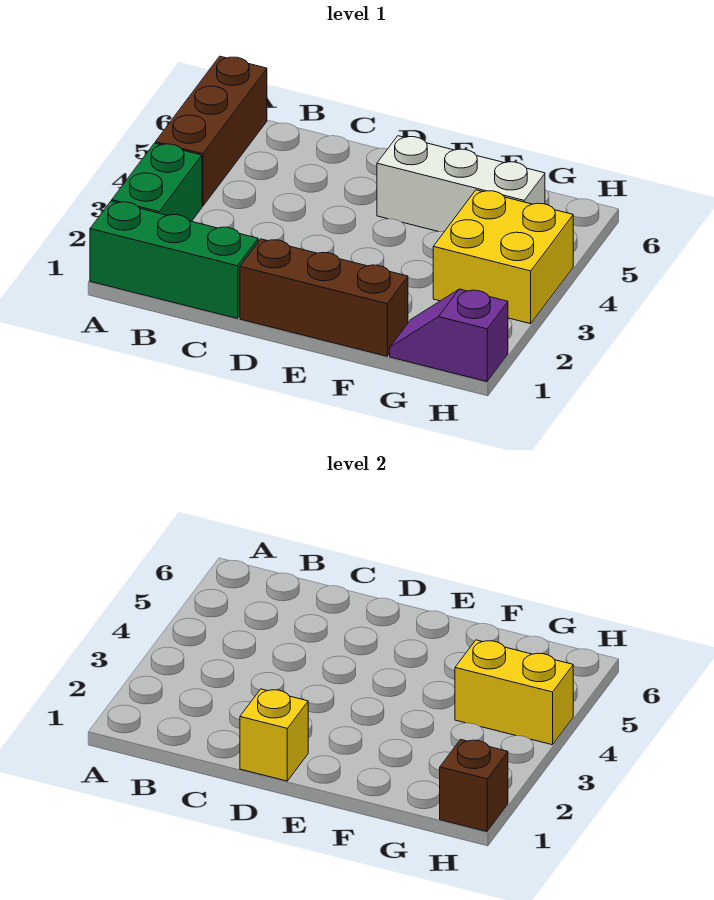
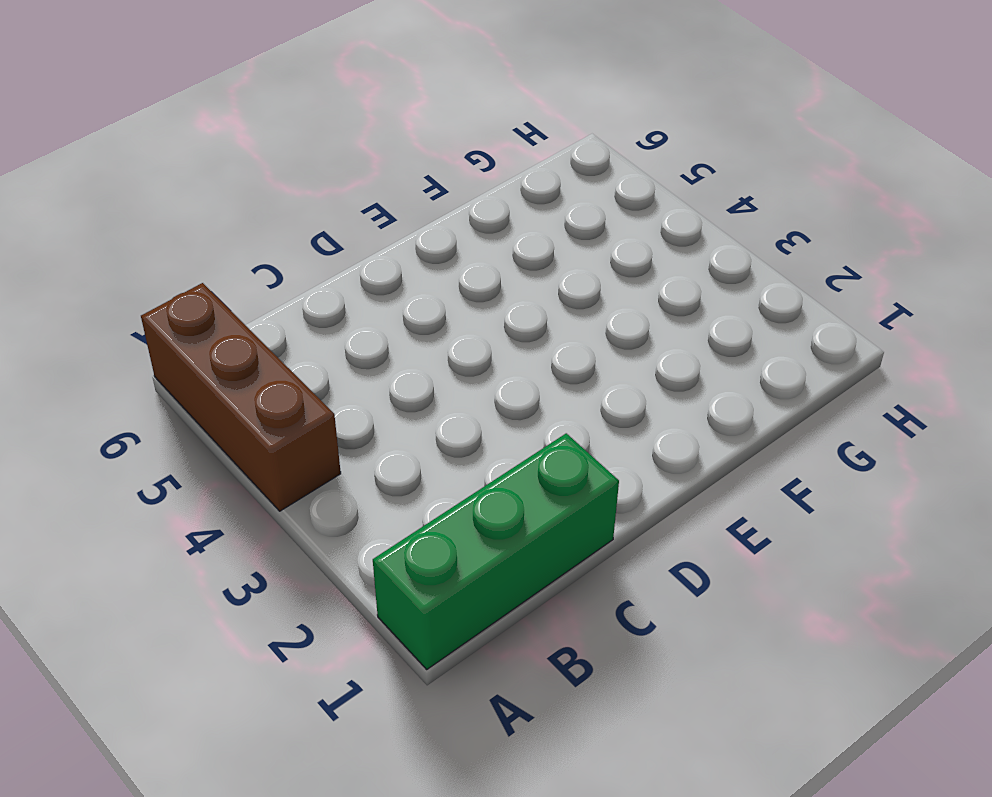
none -> green 1x2 brick [112,143,202,221]
none -> brown 1x3 brick [240,239,408,356]

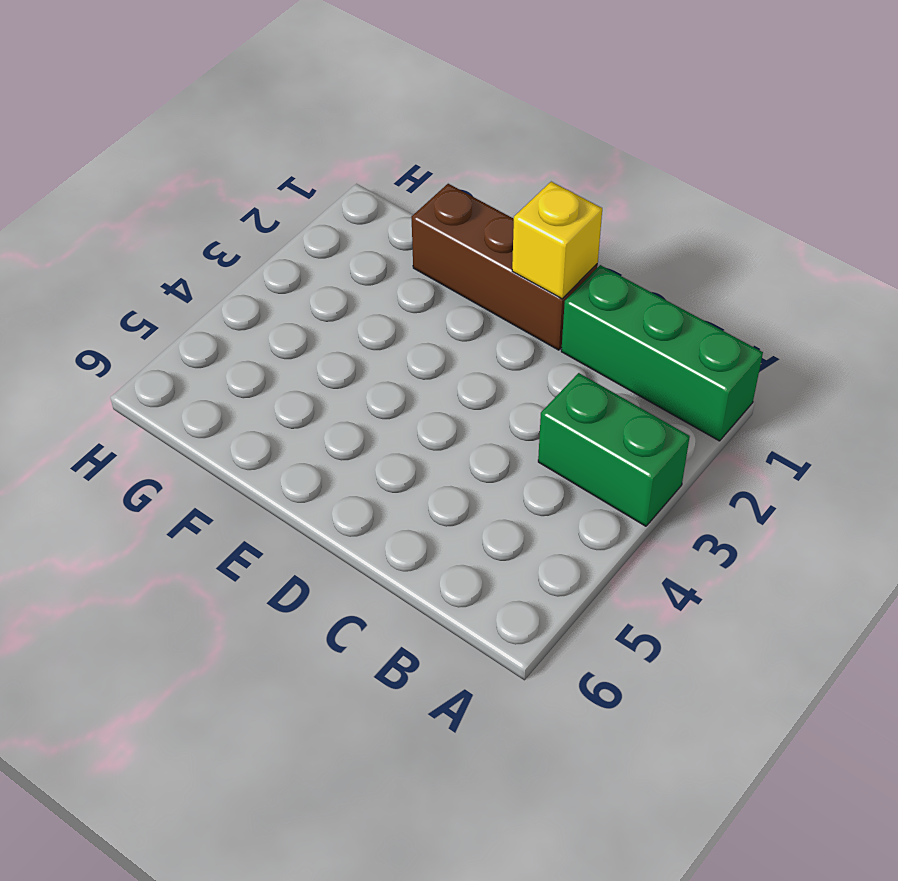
green 1x2 brick [538,373,690,526] -> green 1x2 brick turned to [112,143,202,221]
none -> brown 1x3 brick [155,56,267,206]
none -> white 1x3 brick [377,136,545,232]

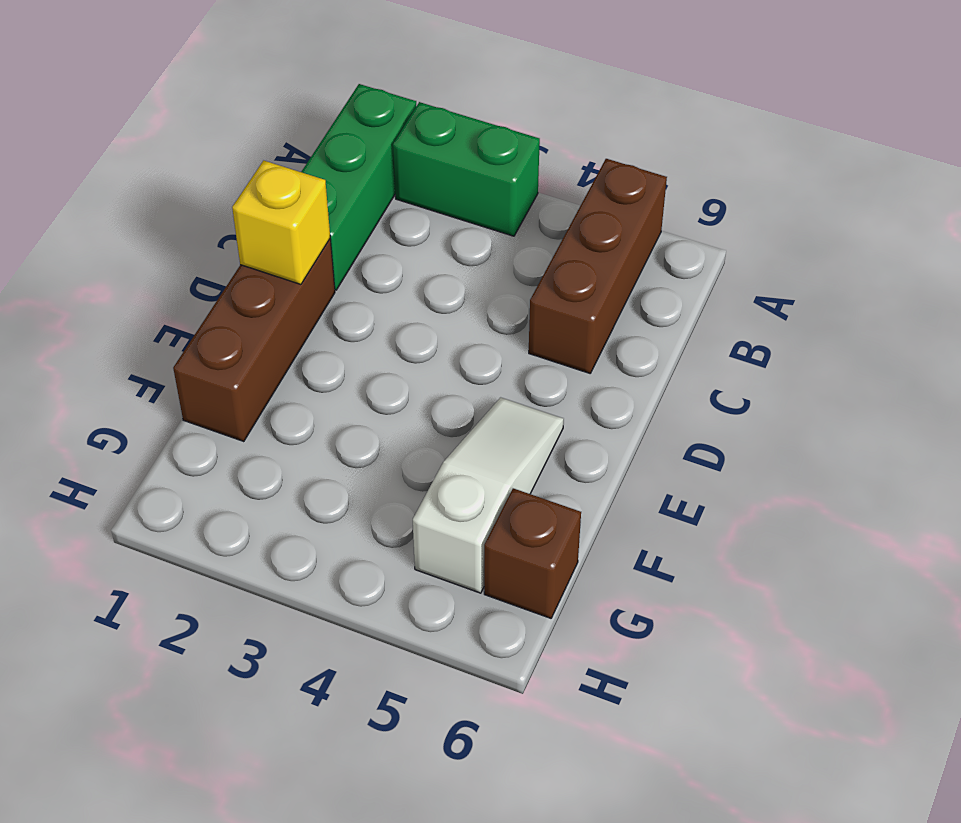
brown 1x3 brick [529,159,667,373] -> brown 1x3 brick turned to [155,56,267,206]
white 1x3 slope [413,397,564,593] -> white 1x3 brick [377,136,545,232]
brown 1x1 brick [484,488,581,618] -> brown 1x1 brick moved to [440,739,508,832]
none -> purple 1x2 slope [390,289,508,382]
none -> yellow 2x2 brick [433,190,573,324]

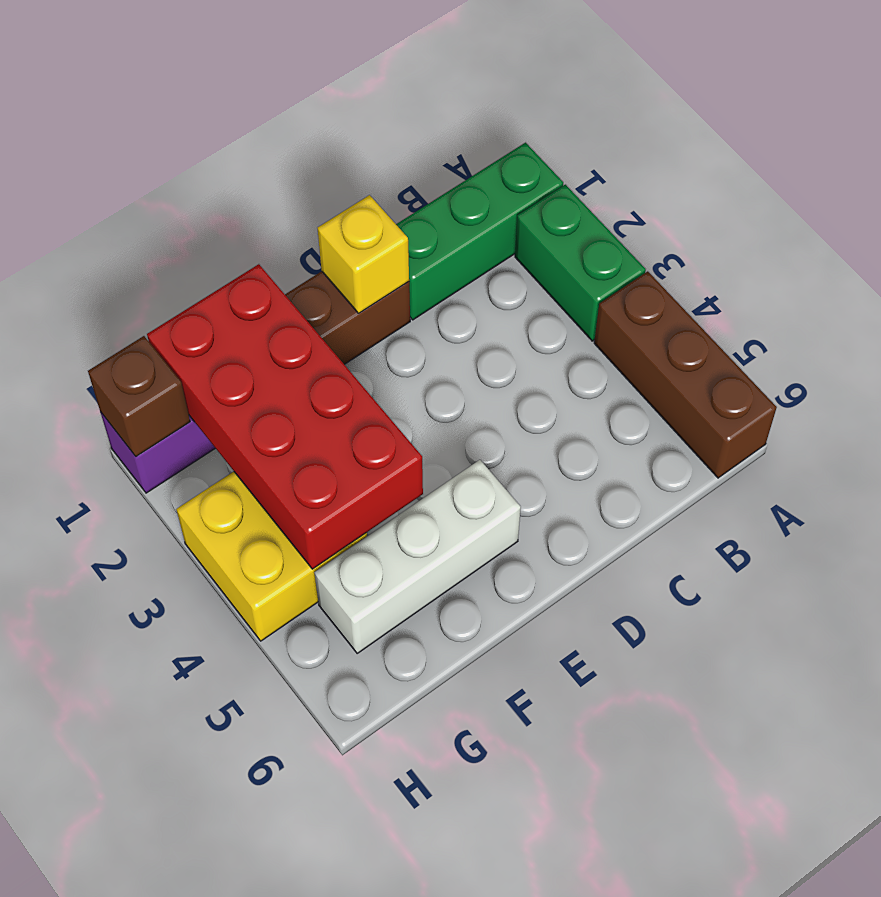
red 2x4 brick [147,264,423,569] -> yellow 1x2 brick [455,640,573,745]

